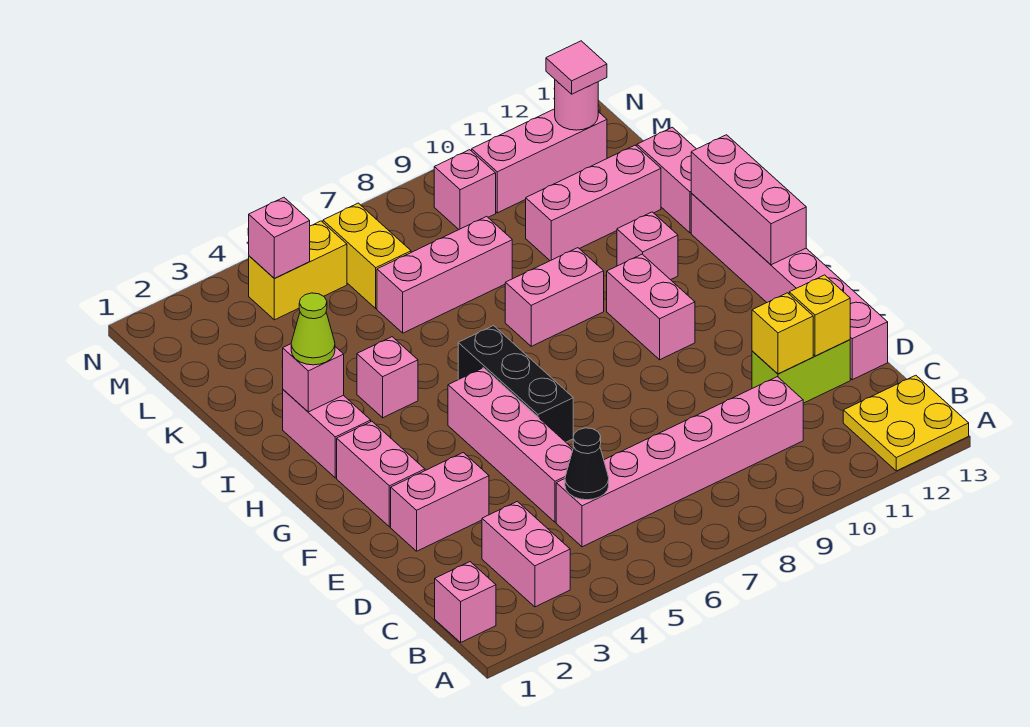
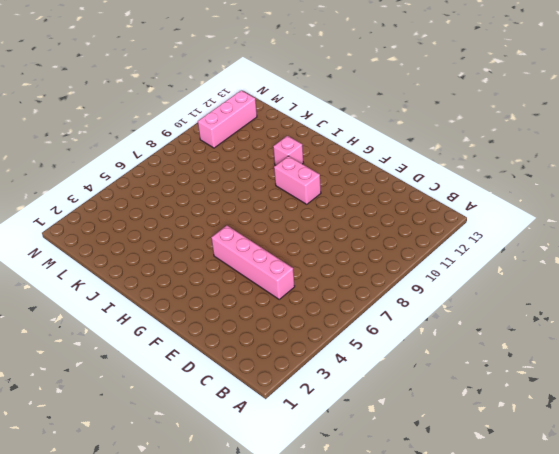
none -> yellow 2x2 plate [843,375,969,471]
none -> pink 1x1 brick [435,562,496,642]
none -> pink 1x2 brick [482,501,570,607]
none -> pink 1x6 brick [556,377,803,547]

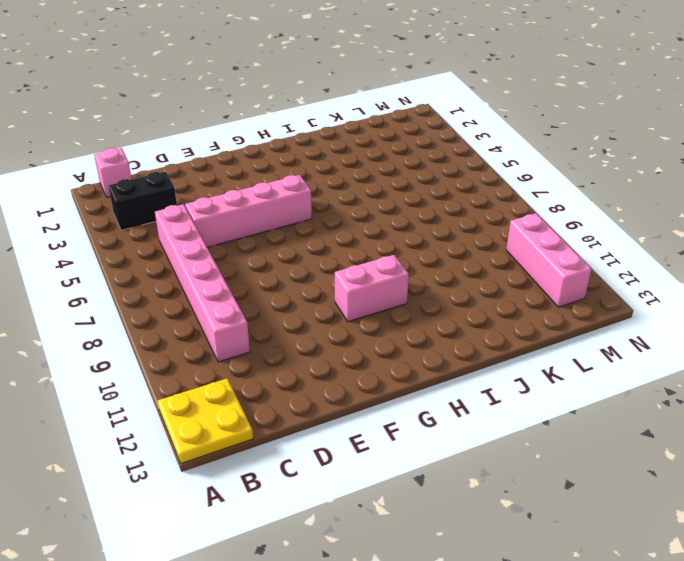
black 1x2 brick [108,172,177,230] -> pink 1x2 brick [482,501,570,607]
none -> lime 1x2 brick [752,340,850,403]
none -> pink 1x6 brick [691,193,888,380]
none -> pink 1x2 brick [391,453,489,551]
none -> pink 1x2 brick [337,421,425,527]

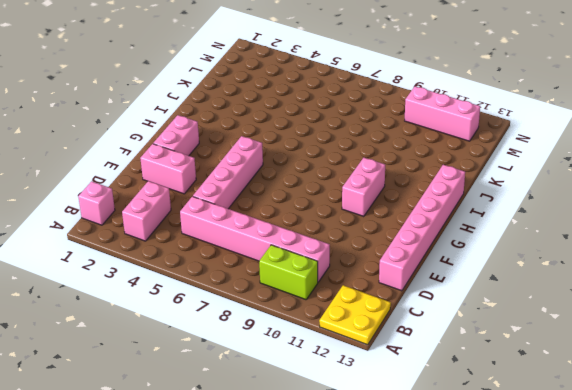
lime 1x2 brick [259,245,318,300] -> lime 1x2 brick moved to [752,340,850,403]
none -> black 1x3 brick [458,326,573,442]
none -> pink 1x2 brick [283,390,371,478]
none -> pink 1x1 brick [357,337,418,418]
none -> pink 1x2 brick [505,248,604,346]

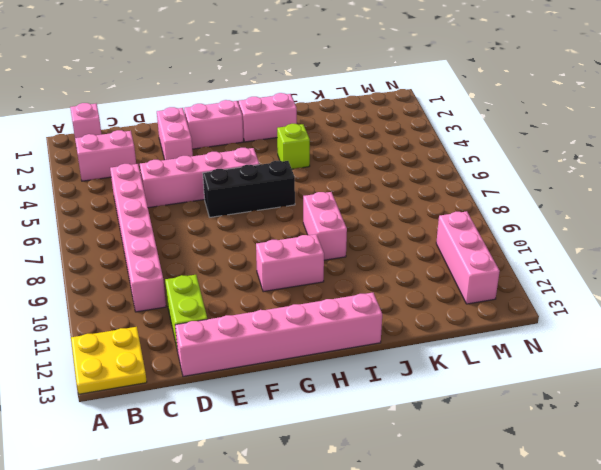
lime 1x1 brick [277,124,310,169] -> pink 1x1 brick [357,337,418,418]
none -> pink 1x1 brick [617,212,678,280]
none -> pink 1x2 brick [637,127,696,233]
none -> pink 1x3 brick [377,216,512,333]
none -> pink 1x3 brick [526,145,661,261]

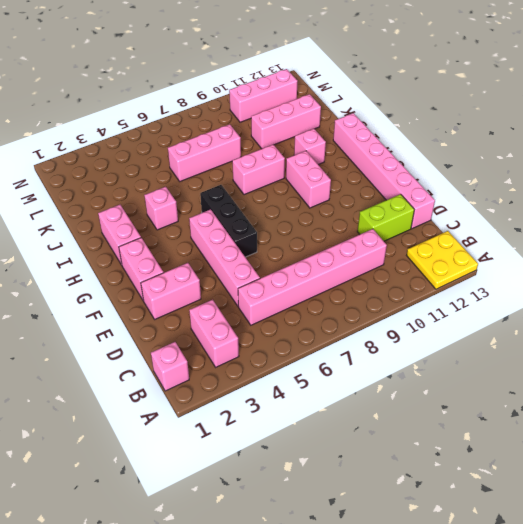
none -> pink 1x2 brick [637,127,696,233]
none -> yellow 1x2 brick [323,203,411,308]
none -> yellow 1x2 brick [249,221,347,320]
none -> pink 1x1 brick [434,150,496,229]

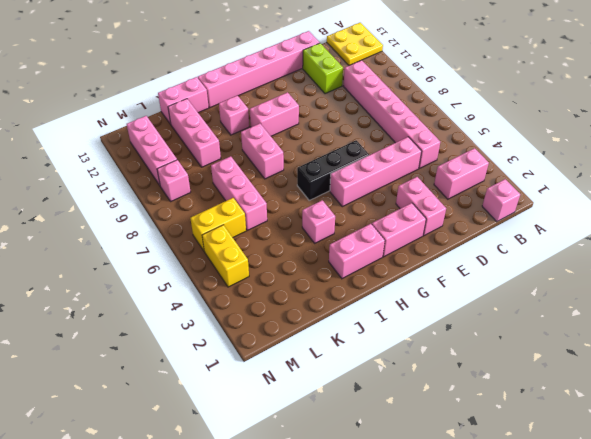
none -> black 1x1 cone [565,428,609,500]
none -> yellow 1x1 brick [752,293,813,374]
none -> yellow 1x1 brick [789,275,850,356]
none -> pink 1x3 brick [691,135,806,265]

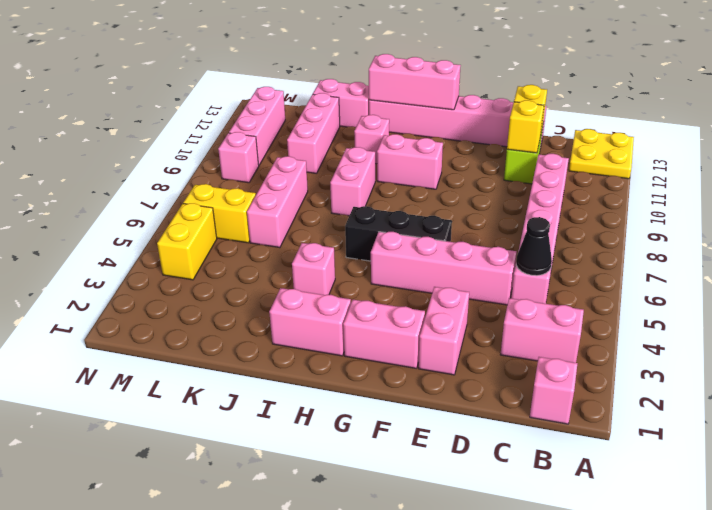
none -> pink 1x1 brick [283,344,344,412]
none -> pink 1x1 brick [249,197,310,279]
none -> pink 1x1 round brick [555,80,598,130]
none -> lime 1x1 cone [291,293,335,365]

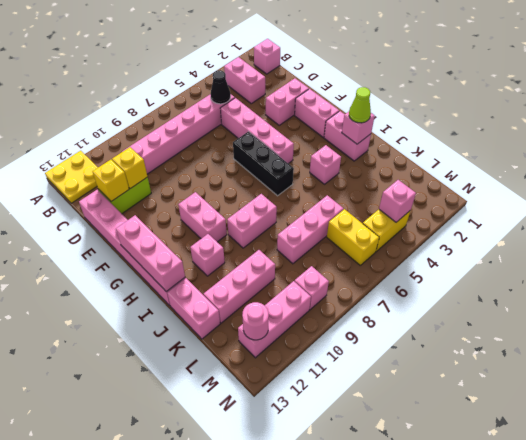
none -> pink 1x1 tile [546,41,607,94]

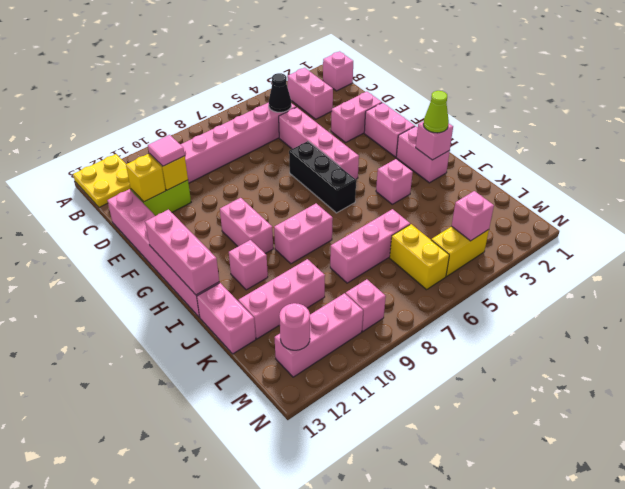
pink 1x1 tile [148,135,185,166] -> pink 1x1 tile moved to [546,41,607,94]

